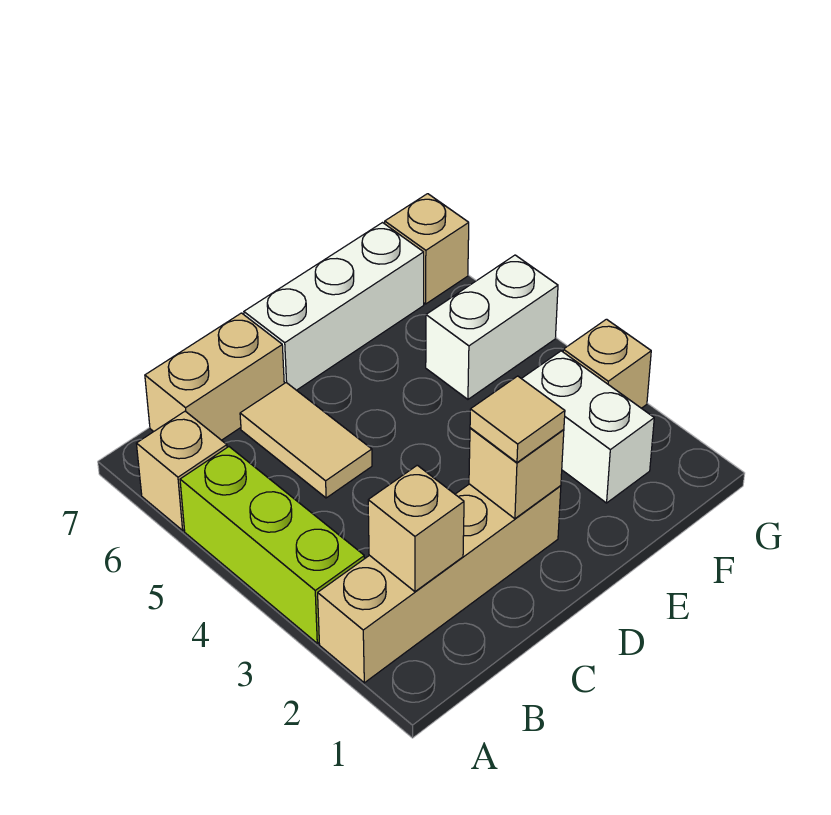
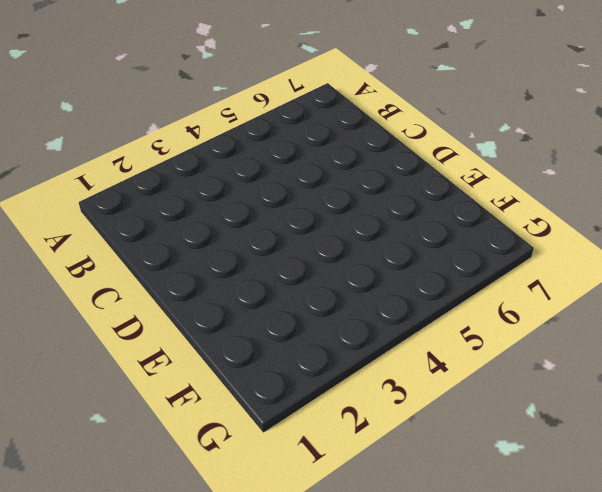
none -> tan 1x4 brick [318,484,561,683]
none -> lime 1x3 brick [180,447,365,643]
none -> tan 1x1 brick [136,411,227,530]

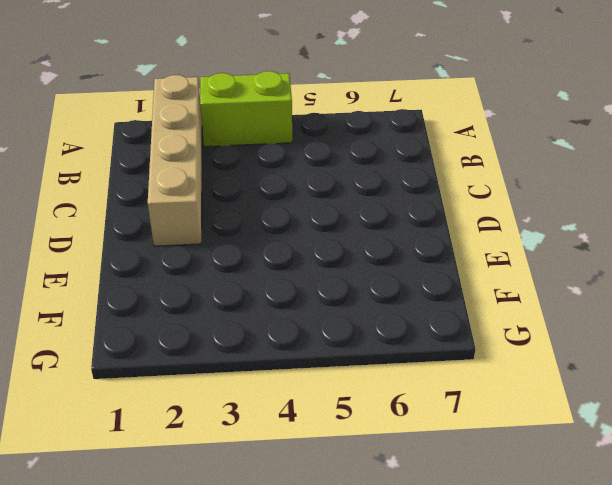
lime 1x2 brick [200,71,292,147] -> lime 1x3 brick [180,447,365,643]
none -> tan 1x1 brick [136,411,227,530]
none -> tan 1x2 brick [145,313,284,440]
none -> tan 1x2 tile [240,383,372,498]

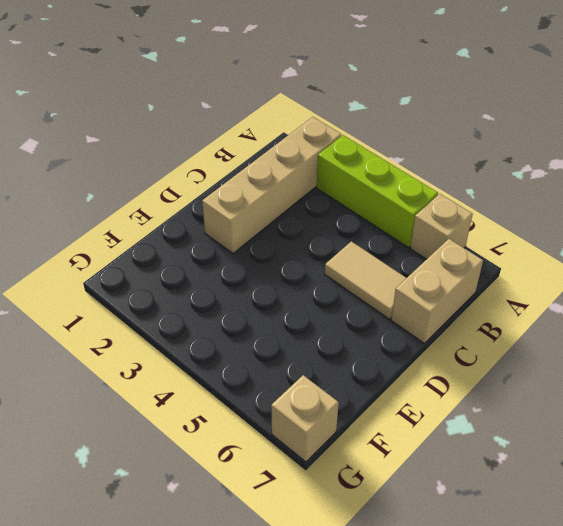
none -> white 1x3 brick [244,223,424,390]
none -> white 1x2 brick [521,351,654,503]
none -> white 1x2 brick [426,255,558,399]

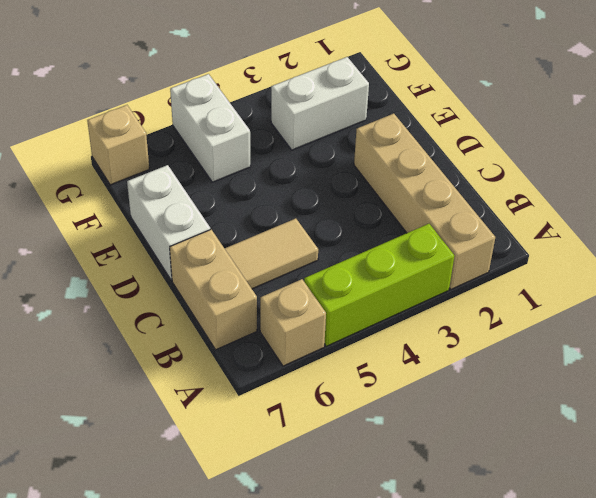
white 1x2 brick [127,165,210,280] -> white 1x3 brick [244,223,424,390]
none -> tan 1x1 brick [563,319,651,408]
none -> tan 1x1 brick [368,465,464,592]
none -> tan 1x1 brick [469,428,564,519]

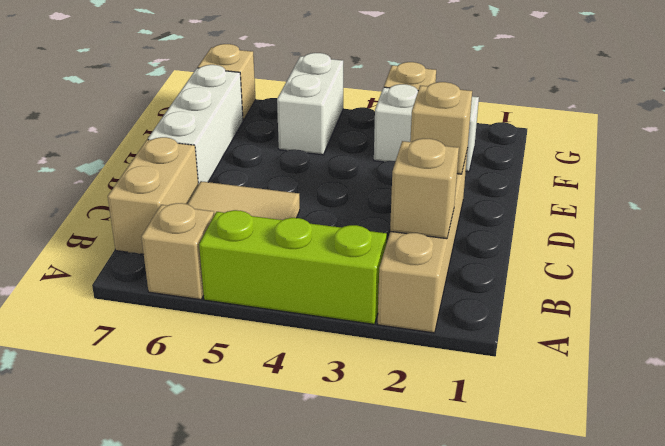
none -> tan 1x1 tile [470,376,565,462]

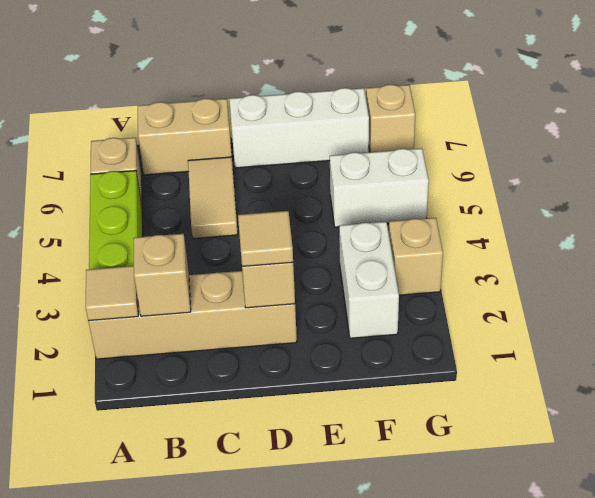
tan 1x1 tile [85,266,138,321] -> none

